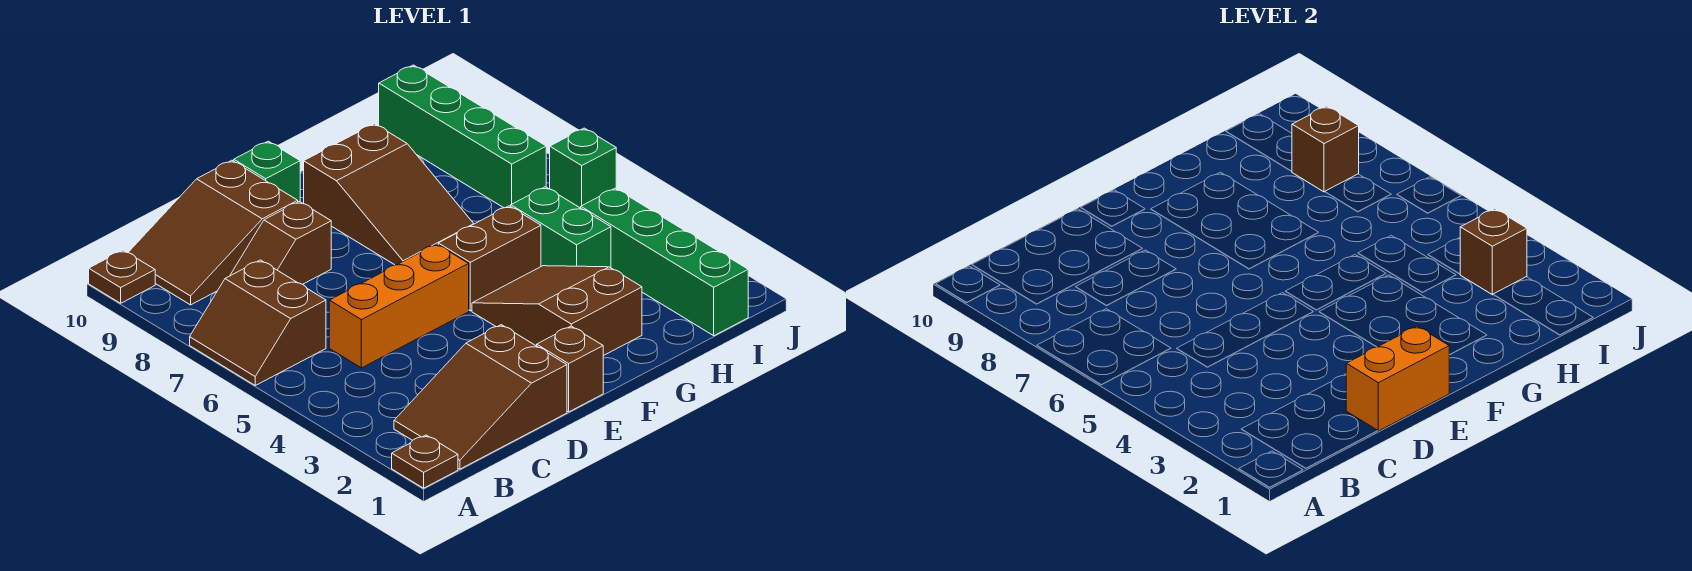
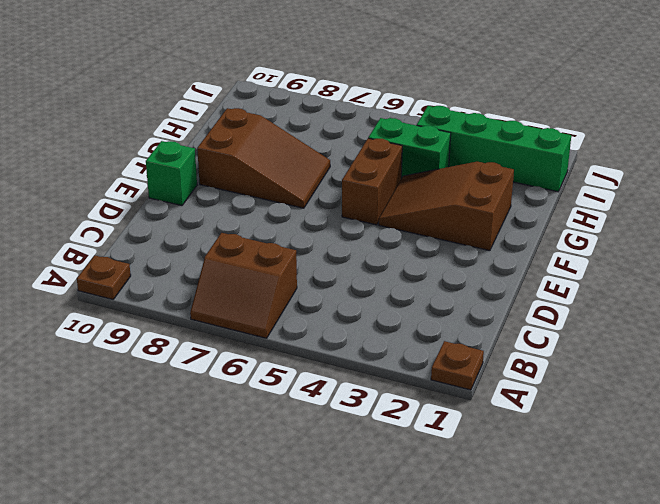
none -> brown 2x3 slope [394,325,567,469]
none -> brown 2x3 slope [128,160,298,305]
none -> orange 1x3 brick [329,244,469,368]

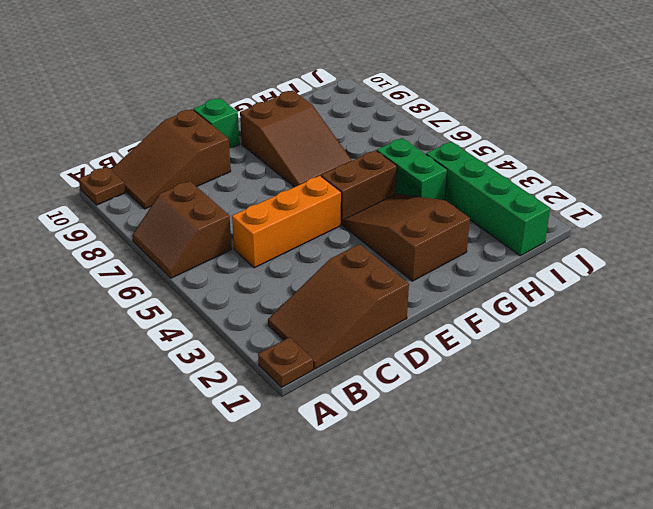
none -> brown 1x2 slope [230,201,331,284]
none -> brown 1x1 brick [537,326,603,412]
none -> green 1x4 brick [379,65,546,208]

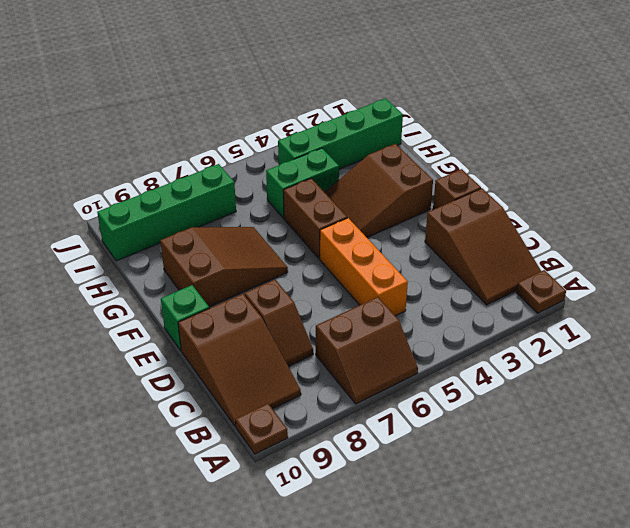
none -> green 1x1 brick [550,128,616,208]
none -> orange 1x2 brick [1346,326,1449,431]
none -> brown 1x1 brick [1460,209,1527,295]

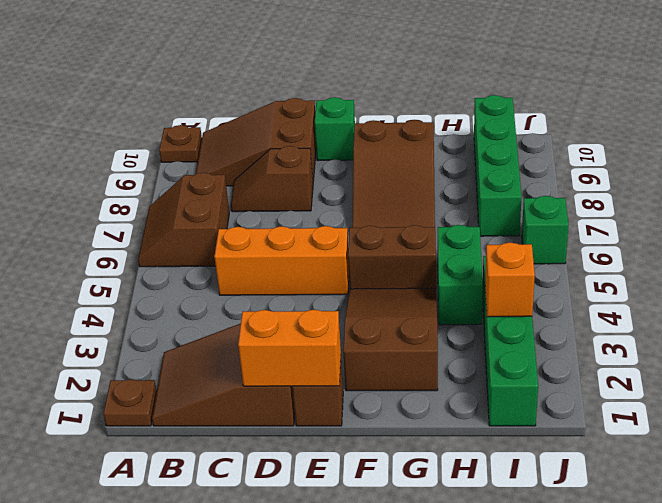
orange 1x1 brick [485,242,535,317] -> brown 1x1 brick [1460,209,1527,295]
none -> brown 1x1 brick [1292,106,1359,192]

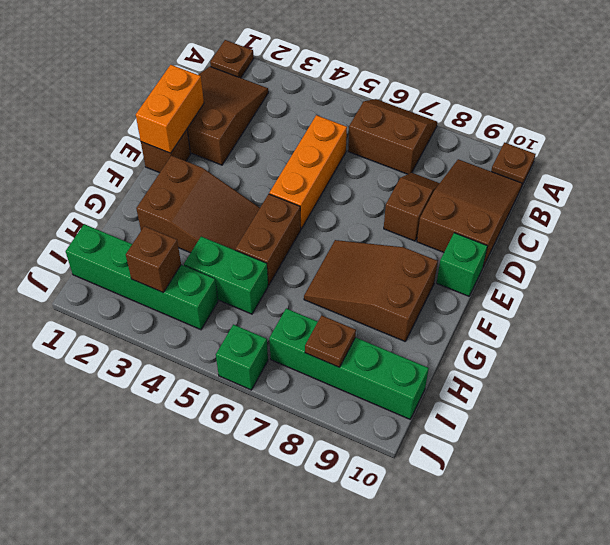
brown 1x1 plate [305,315,356,367] -> brown 1x1 brick [1292,106,1359,192]

